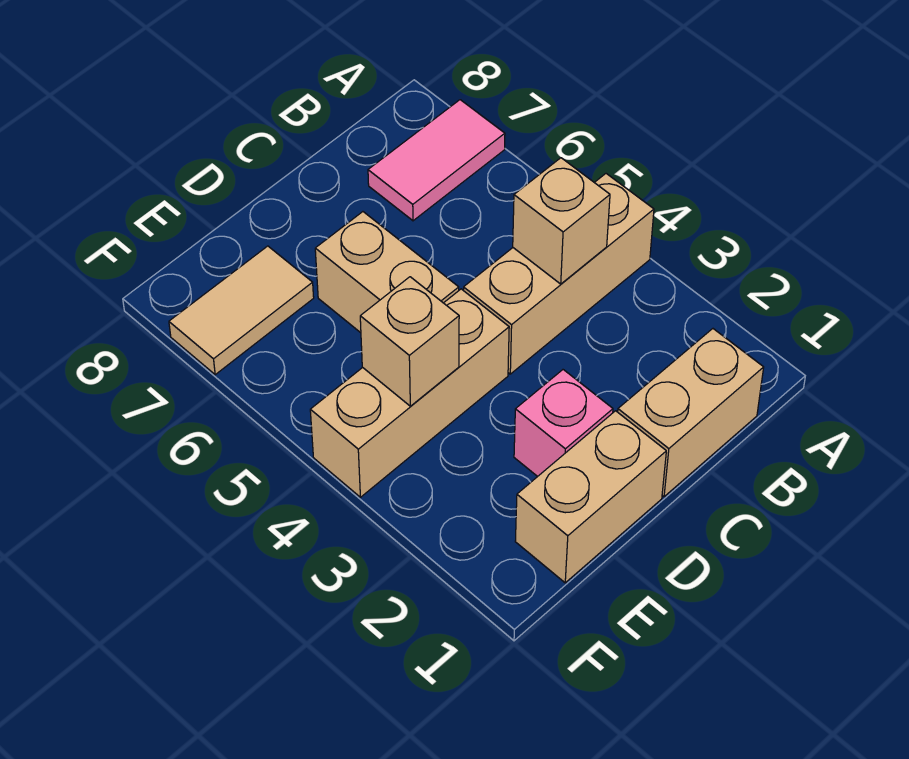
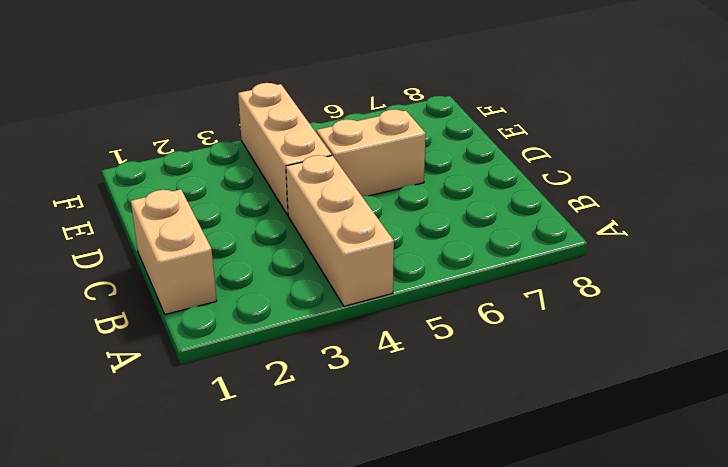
none -> pink 1x2 tile [368,100,505,221]
none -> tan 1x2 brick [515,411,666,583]

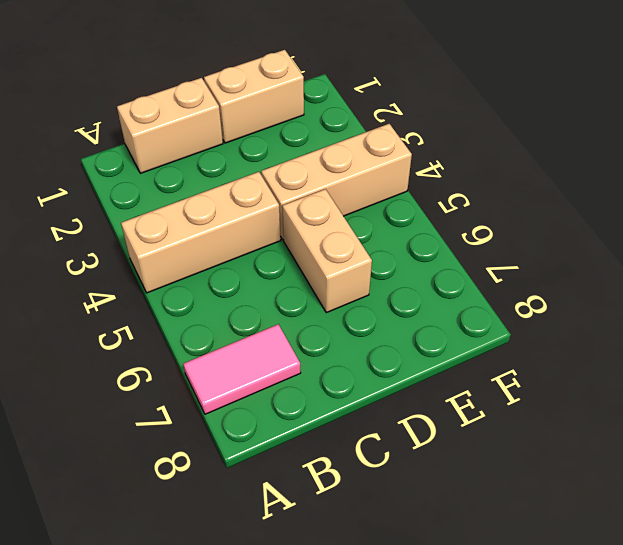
none -> pink 1x1 brick [514,370,613,477]
none -> tan 1x2 tile [169,246,314,375]

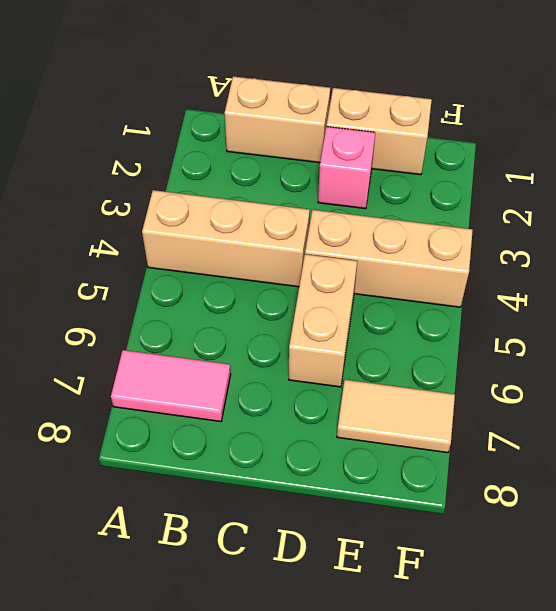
none -> tan 1x1 brick [513,158,610,284]
none -> tan 1x1 brick [360,277,459,406]

